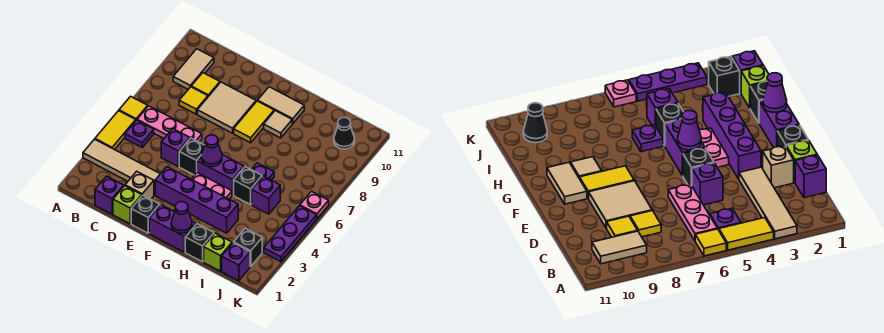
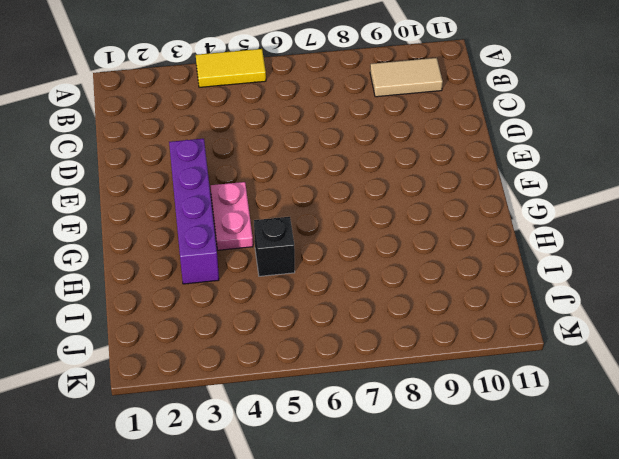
none -> tan 1x4 tile [83,139,160,195]
none -> yellow 1x1 tile [119,96,148,120]
none -> purple 1x1 plate [125,120,154,147]
none -> pink 1x3 plate [137,106,202,142]

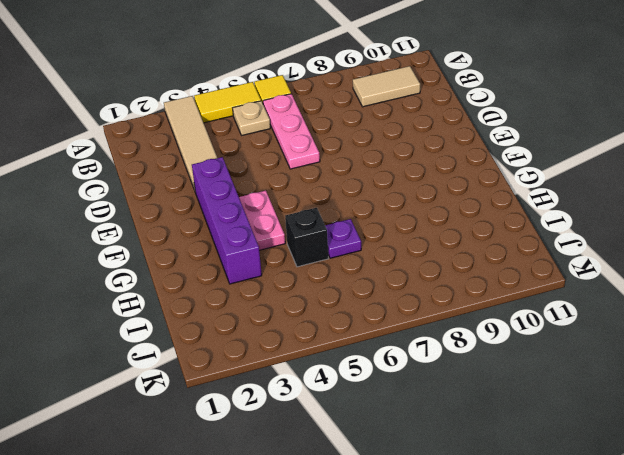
tan 1x1 plate [233,101,270,135] -> purple 1x1 plate [125,120,154,147]
none -> purple 1x1 brick [95,176,124,214]
none -> yellow 1x1 tile [179,87,208,114]
none -> yellow 1x1 tile [191,73,220,97]
none -> lime 1x1 brick [113,186,142,224]

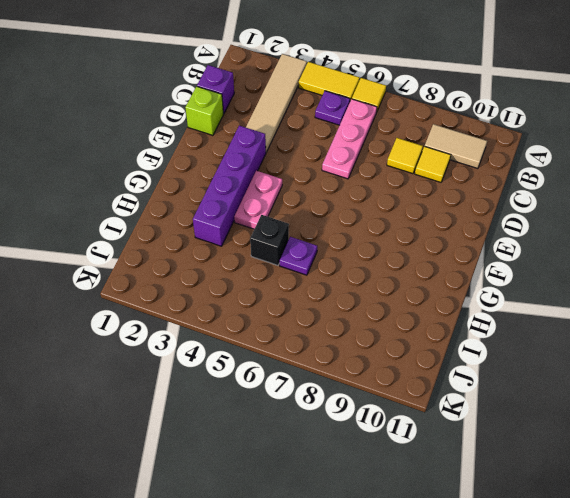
none -> tan 1x1 brick [125,171,154,199]
none -> purple 1x1 brick [161,129,190,167]
none -> tan 2x2 tile [197,82,256,133]
none -> black 1x1 brick [131,195,160,233]

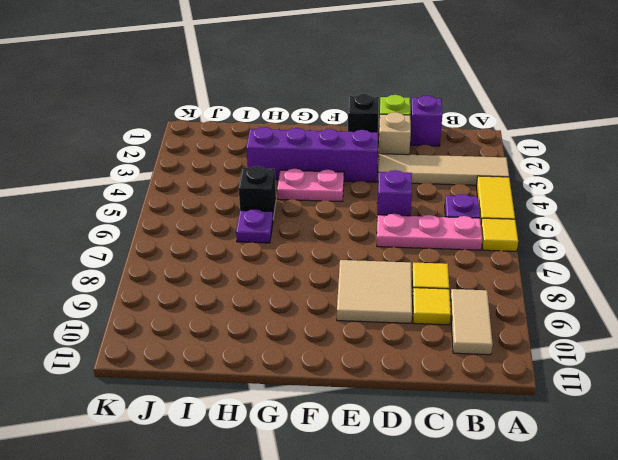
none -> black 1x1 brick [179,138,205,175]
none -> purple 1x2 brick [149,205,196,252]
none -> purple 1x2 brick [197,155,244,195]
none -> yellow 1x2 tile [234,101,274,143]

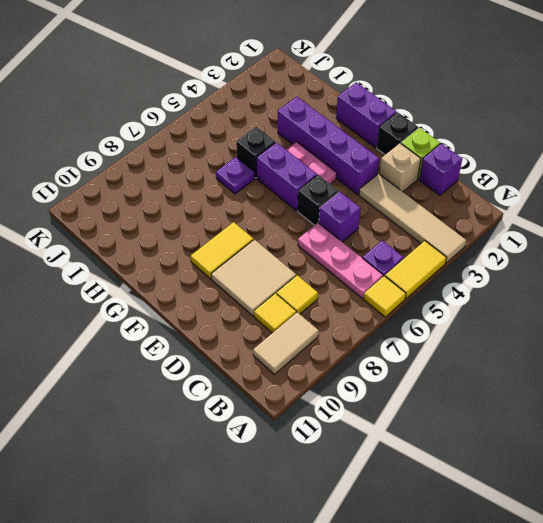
none -> tan 1x2 tile [258,87,304,124]
none -> tan 1x1 tile [264,111,292,138]
none -> black 1x1 brick [185,224,214,262]
none -> lime 1x1 brick [204,233,232,271]

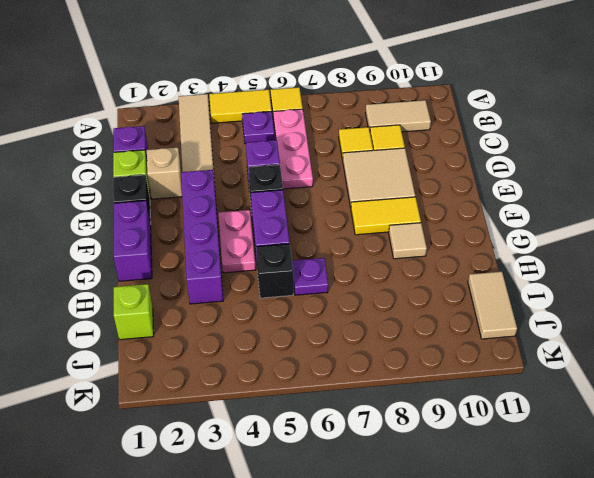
tan 1x2 tile [468,272,517,339] -> tan 1x2 tile moved to [258,87,304,124]
none -> black 1x1 brick [185,224,214,262]
none -> purple 1x1 brick [252,176,280,214]
none -> purple 1x1 brick [222,243,250,281]
none -> black 1x1 brick [234,228,262,267]

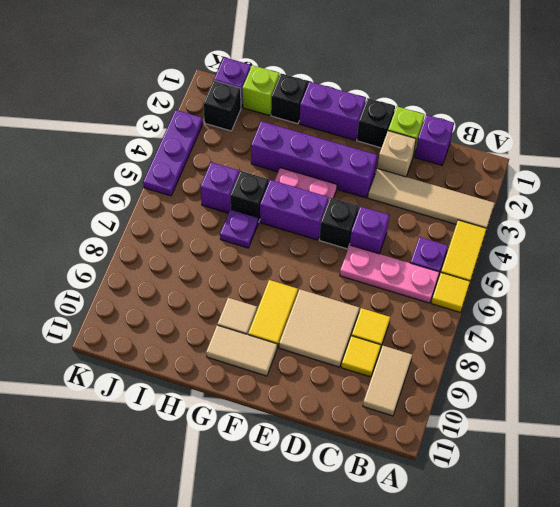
none -> black 1x1 cone [334,117,355,149]
none -> pink 1x1 plate [300,191,329,219]
none -> purple 1x1 cone [201,135,222,167]
none -> purple 1x1 cone [171,202,192,233]

